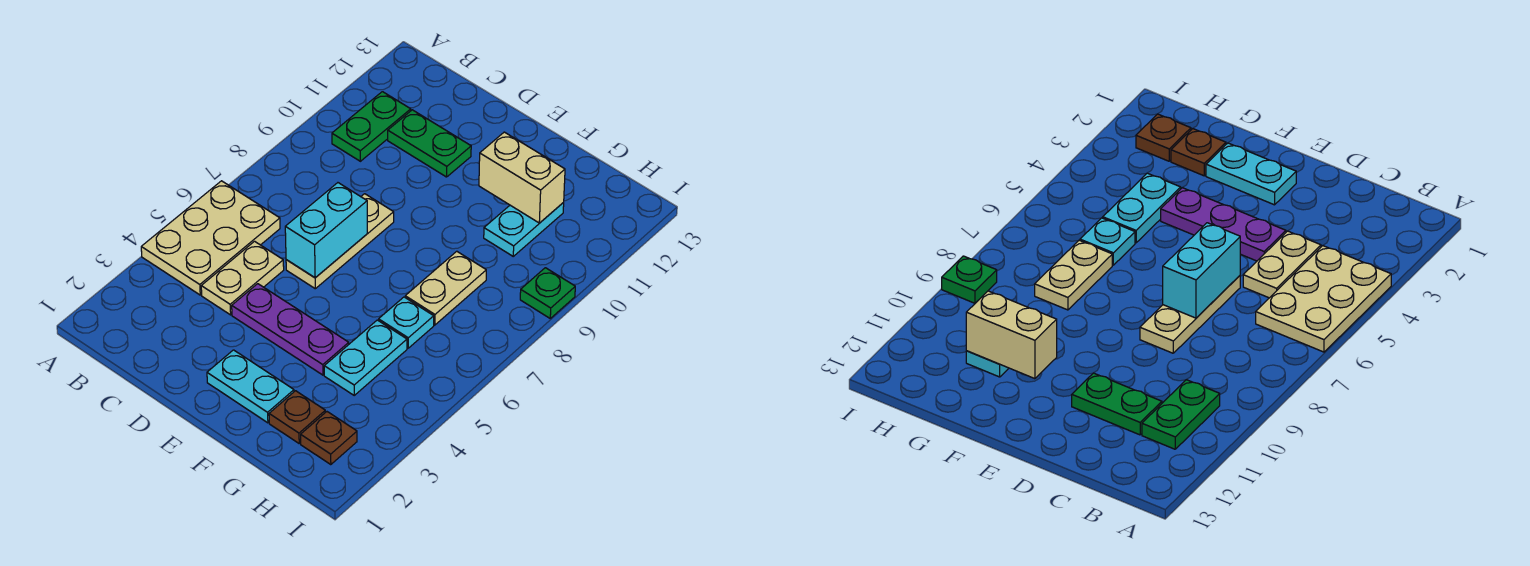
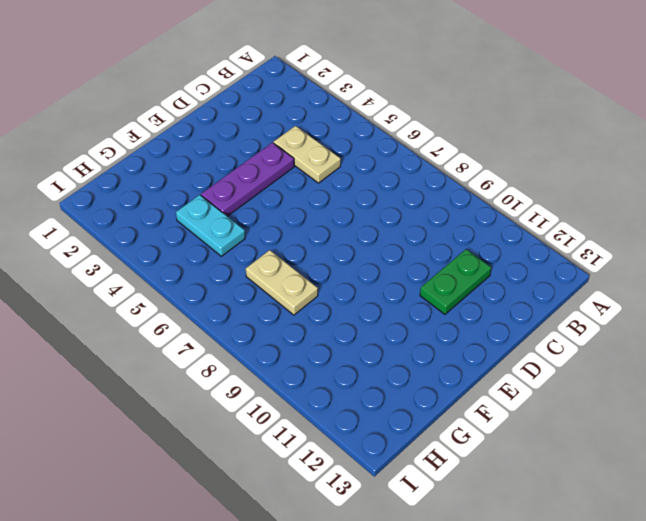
none -> tan 2x3 plate [141,181,280,295]
none -> green 1x2 plate [332,92,411,161]
none -> tan 1x3 plate [286,194,394,289]

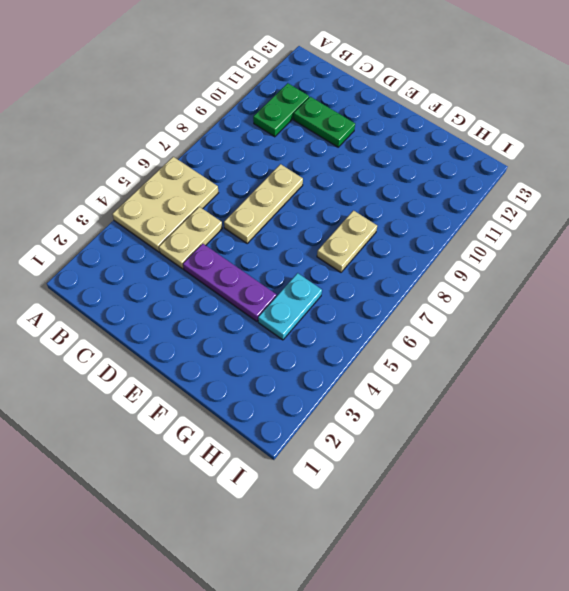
none -> cyan 1x2 plate [207,350,294,423]
none -> brown 1x1 plate [269,391,325,443]
none -> cyan 1x1 plate [379,297,434,348]

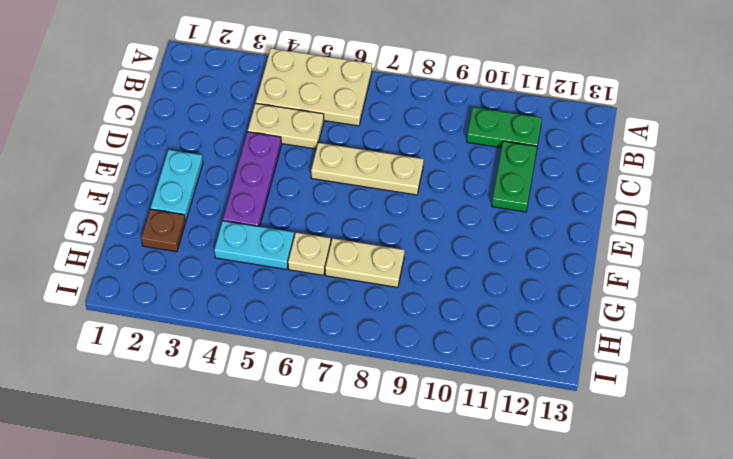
tan 1x1 plate [288,232,331,275] -> cyan 1x1 plate [379,297,434,348]
none -> cyan 1x2 plate [484,203,564,256]
none -> brown 1x1 plate [301,412,357,465]
none -> green 1x1 plate [520,268,575,318]

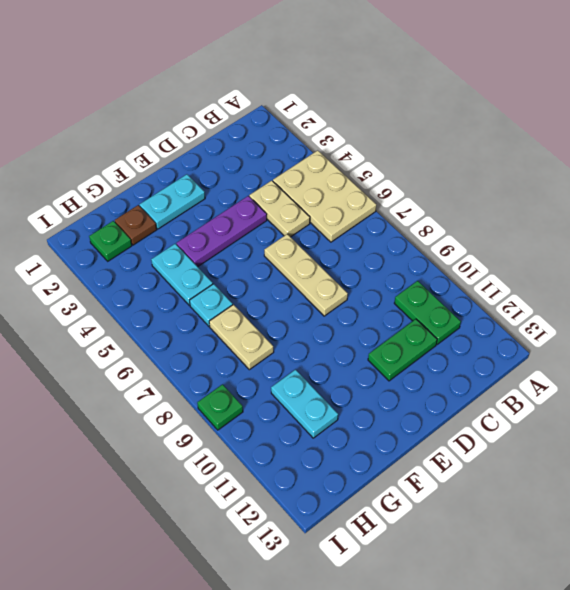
green 1x1 plate [89,221,132,261] -> brown 1x1 plate [301,412,357,465]
none -> cyan 1x2 brick [285,183,367,278]
none -> tan 1x2 brick [479,132,565,223]

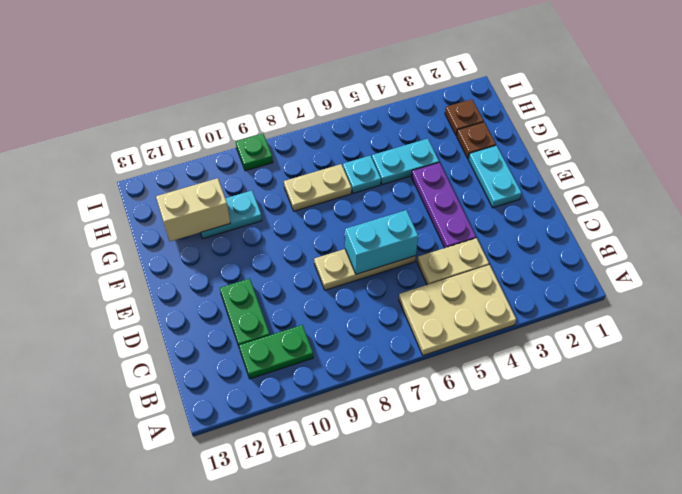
tan 1x2 brick [156,178,230,241] -> tan 1x2 brick turned to [479,132,565,223]

